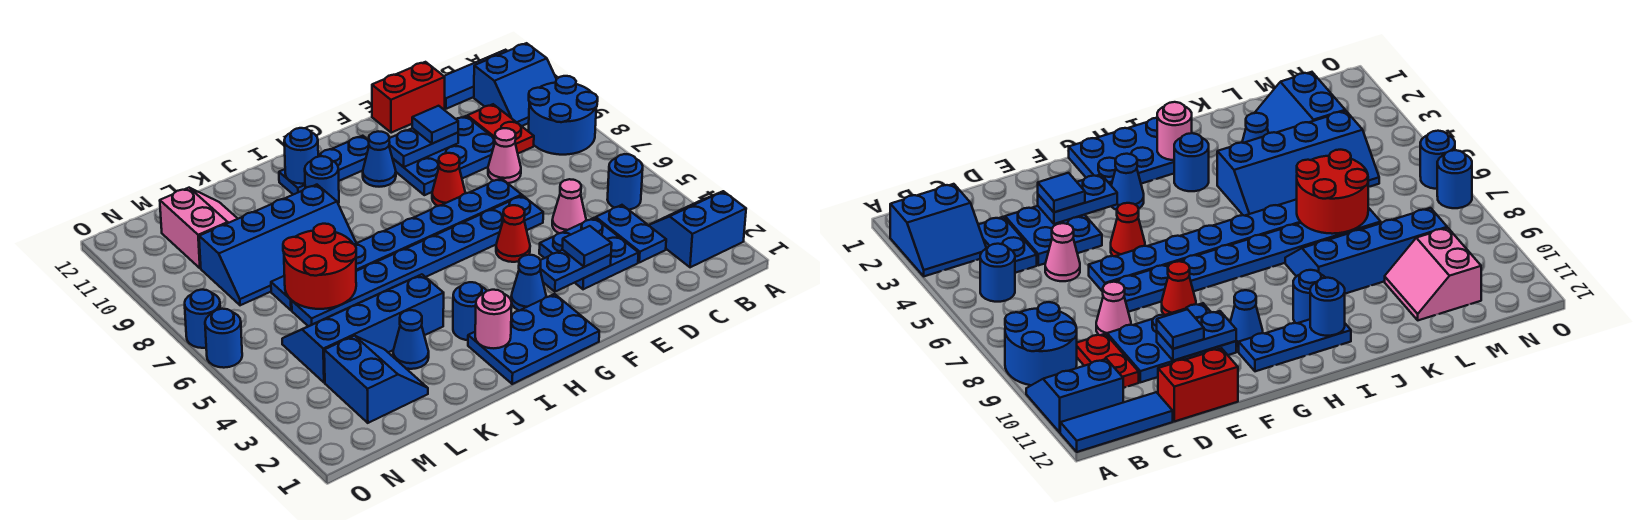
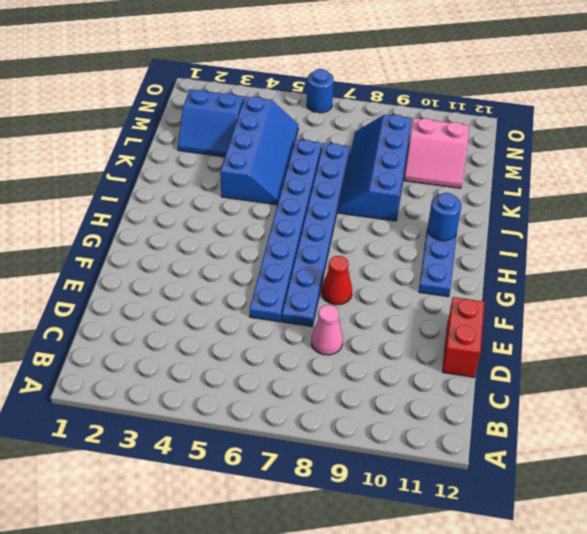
none -> blue 2x2 slope [649,191,746,267]
none -> blue 2x2 round brick [529,76,598,155]
none -> blue 2x2 slope [474,43,556,126]
none -> blue 1x3 tile [444,50,507,109]

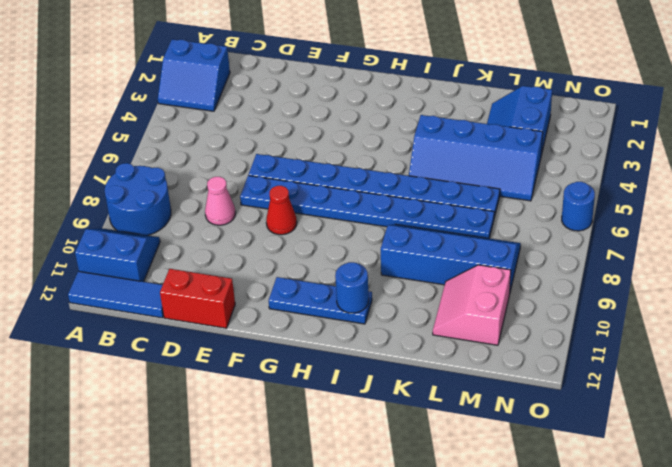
none -> blue 1x1 round brick [607,154,643,210]
none -> blue 1x2 plate [596,205,666,262]
none -> red 1x2 plate [467,104,534,153]
none -> blue 2x2 plate [539,218,639,289]

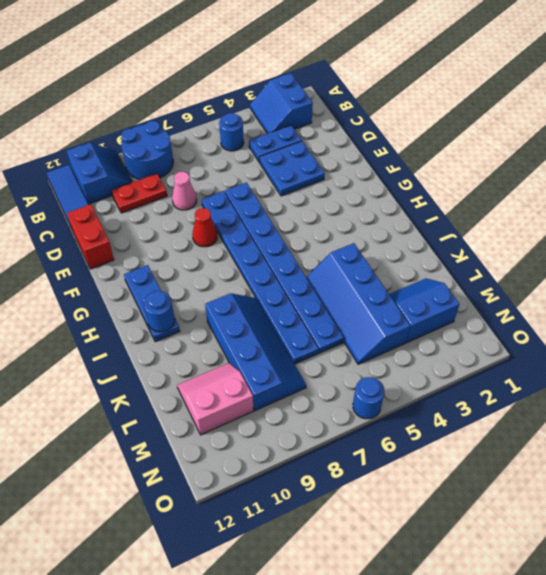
none -> pink 1x1 cone [552,179,586,233]
none -> blue 2x3 plate [393,116,495,195]
none -> red 1x1 cone [496,205,530,262]
none -> blue 2x3 plate [468,294,599,384]

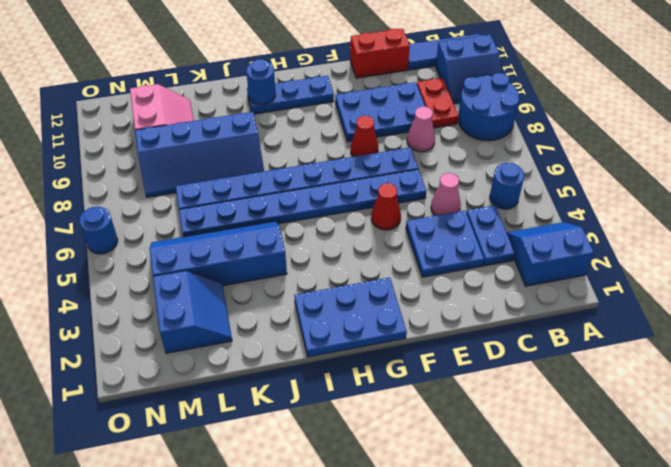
none -> blue 1x1 cone [511,255,546,311]
none -> blue 1x1 cone [363,131,396,187]
none -> blue 1x1 round brick [453,282,487,340]
none -> blue 1x1 round brick [305,156,339,204]

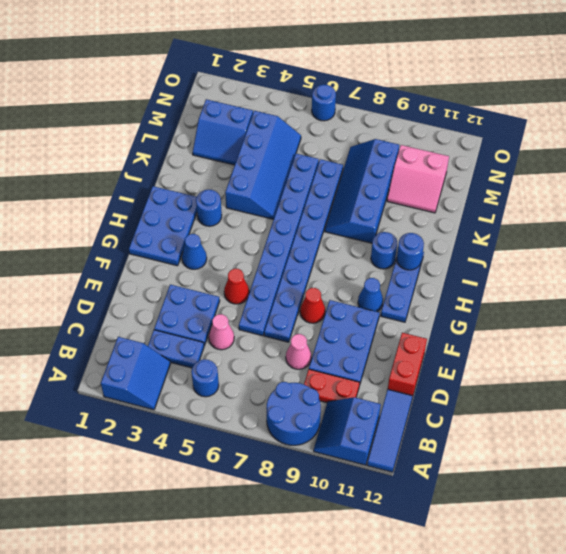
none -> blue 1x1 cone [393,310,429,369]
none -> blue 1x1 round brick [185,290,220,348]
none -> blue 1x2 plate [540,250,611,292]
none -> blue 1x2 plate [389,128,458,167]

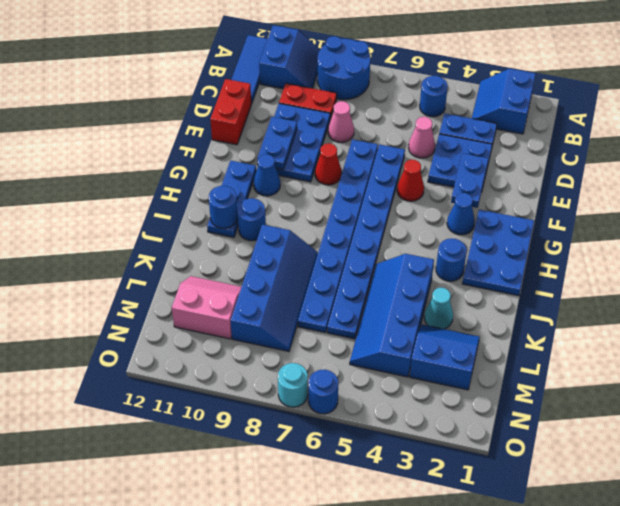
cyan 1x1 cone [424,288,453,329] -> blue 1x1 cone [393,310,429,369]
cyan 1x1 round brick [278,363,308,407] -> blue 1x1 round brick [185,290,220,348]
none -> pink 1x1 round brick [475,290,512,348]
none -> red 2x2 round brick [283,224,356,309]
none -> blue 1x1 tile [562,226,612,267]
none -> blue 1x1 tile [412,106,458,144]

